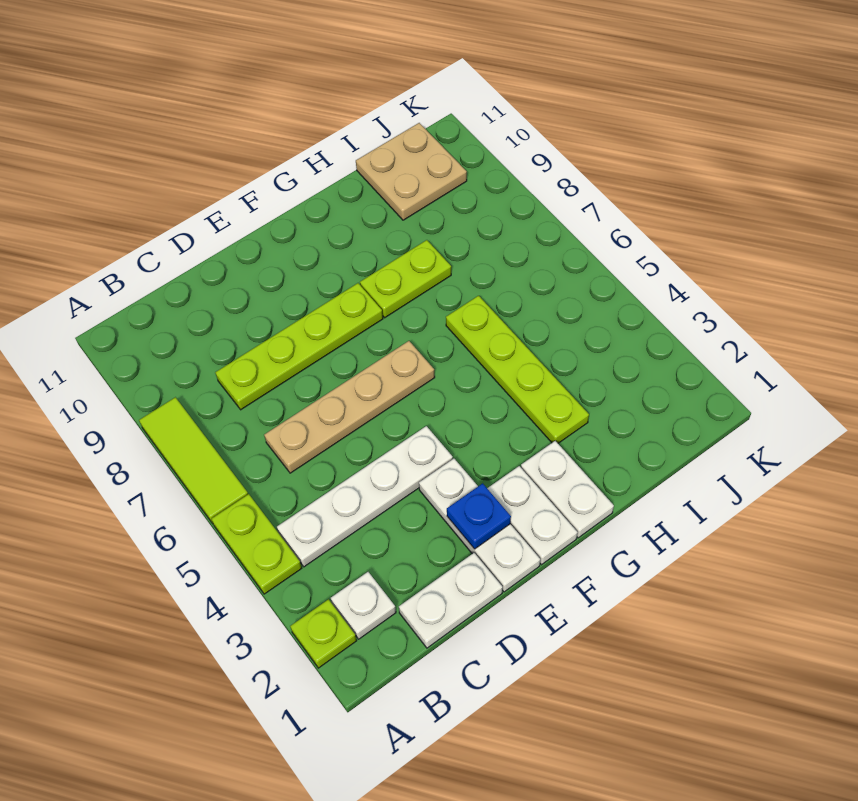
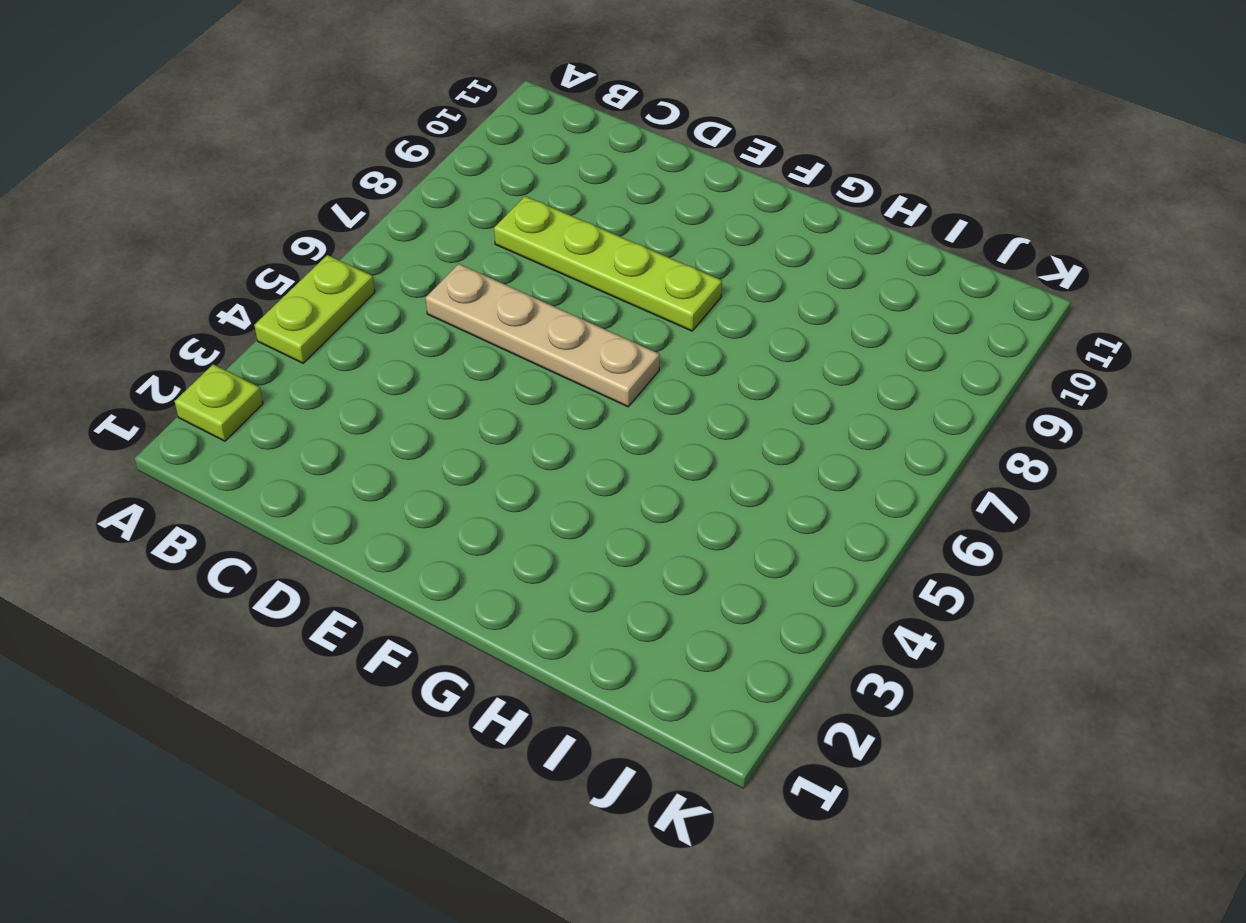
none -> lime 1x3 tile [139,397,248,524]
none -> white 1x1 plate [331,572,396,639]
none -> white 1x4 plate [277,426,453,567]

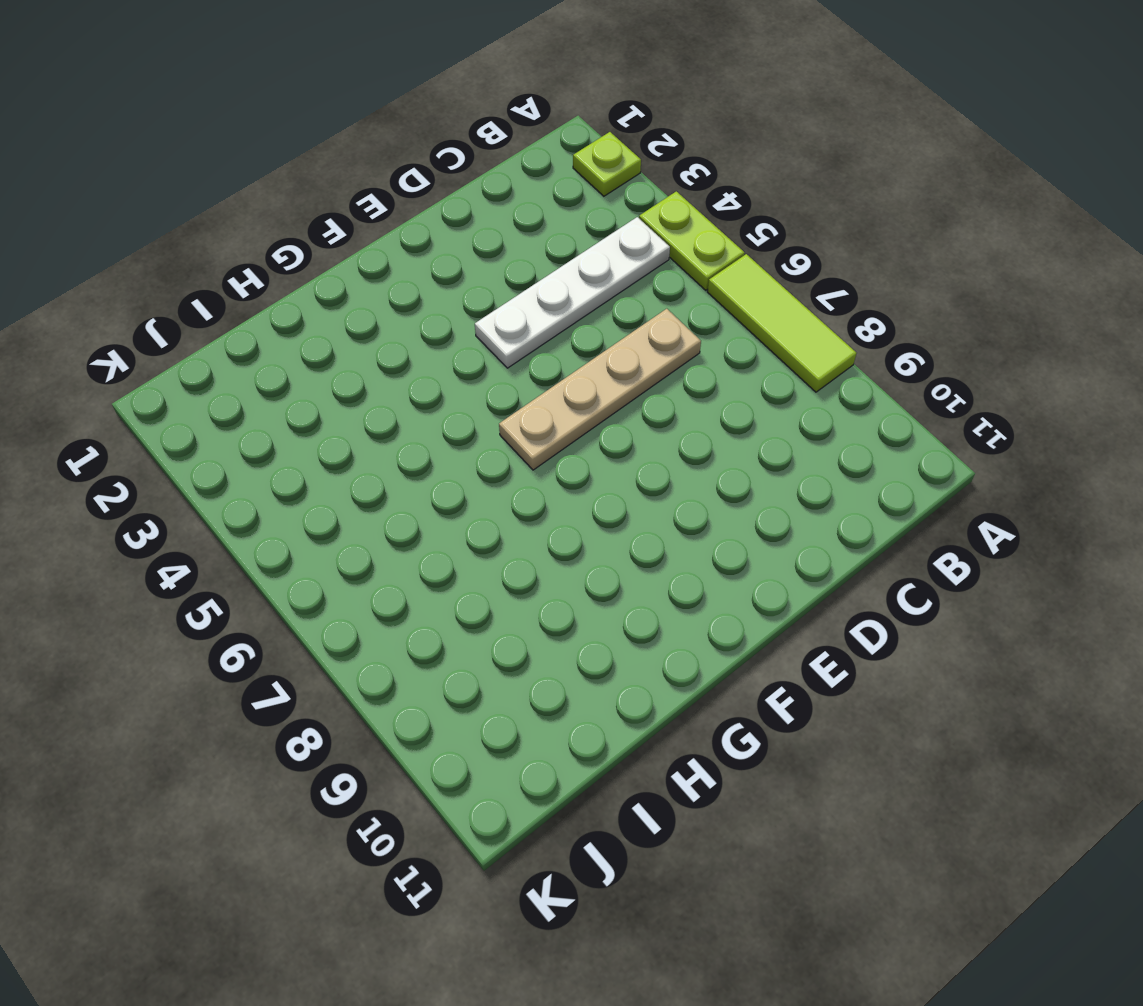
none -> white 1x1 plate [331,572,396,639]
none -> white 1x2 plate [399,553,503,648]
none -> lime 1x4 plate [215,283,383,410]

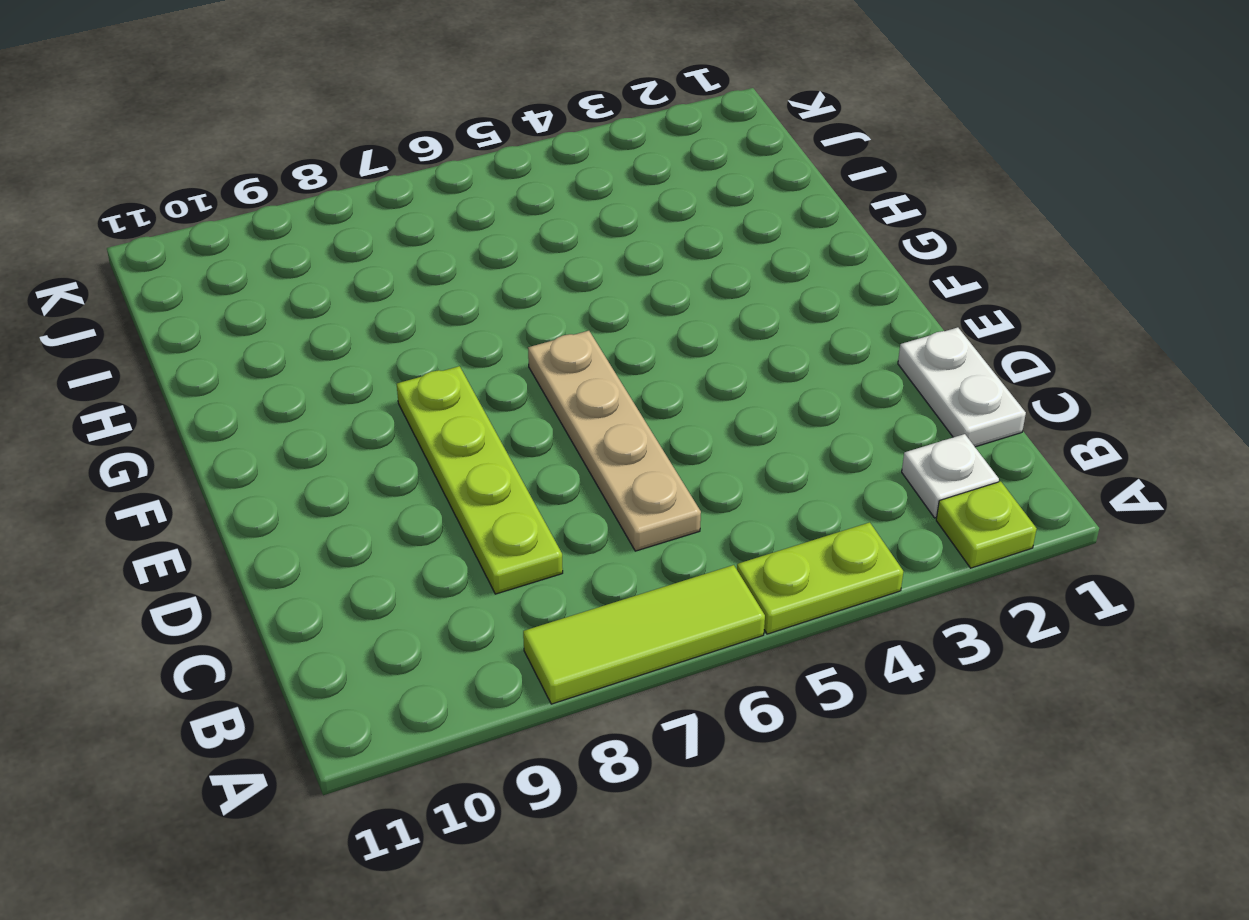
none -> white 1x4 plate [277,426,453,567]
none -> white 1x3 plate [419,459,540,592]
none -> white 1x2 plate [487,466,578,565]

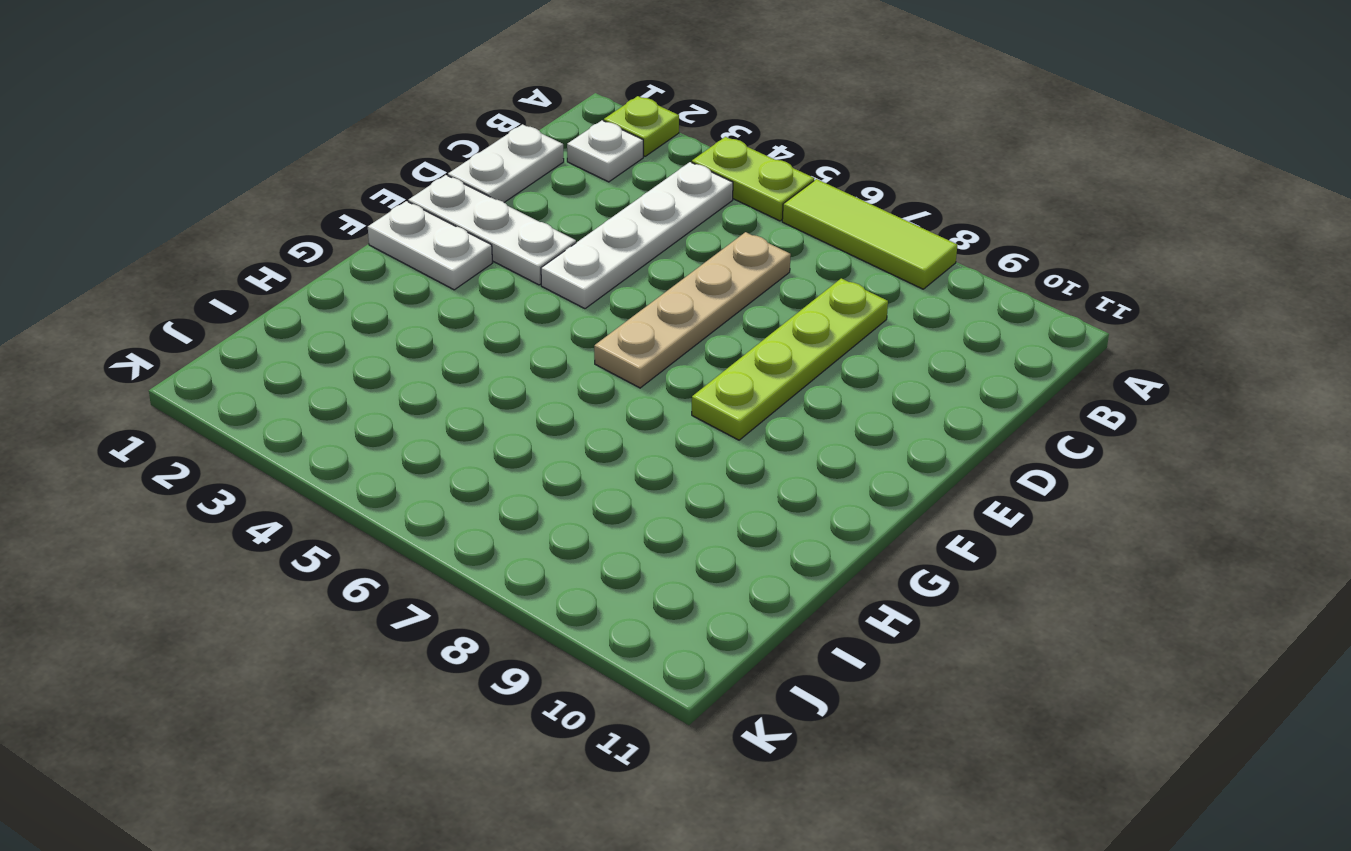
none -> white 1x2 plate [521,441,614,538]
none -> lime 1x2 plate [360,240,451,318]
none -> lime 1x4 plate [446,296,589,443]

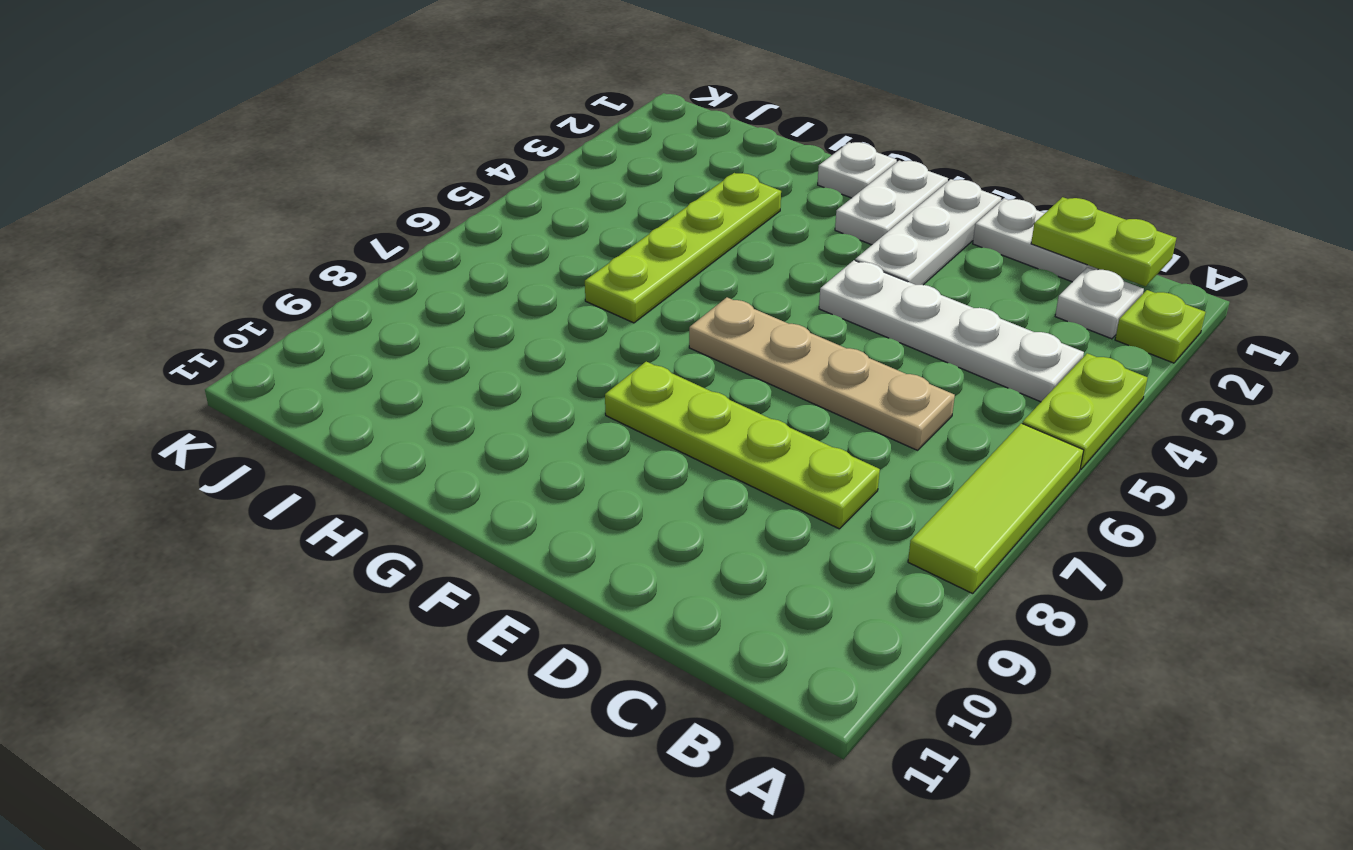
lime 1x2 plate [1031,197,1176,287] -> lime 1x2 plate moved to [360,240,451,318]
white 1x1 plate [818,142,897,198] -> white 1x2 plate [521,441,614,538]
none -> tan 2x2 plate [356,123,467,220]
none -> blue 1x1 plate [447,483,511,549]

